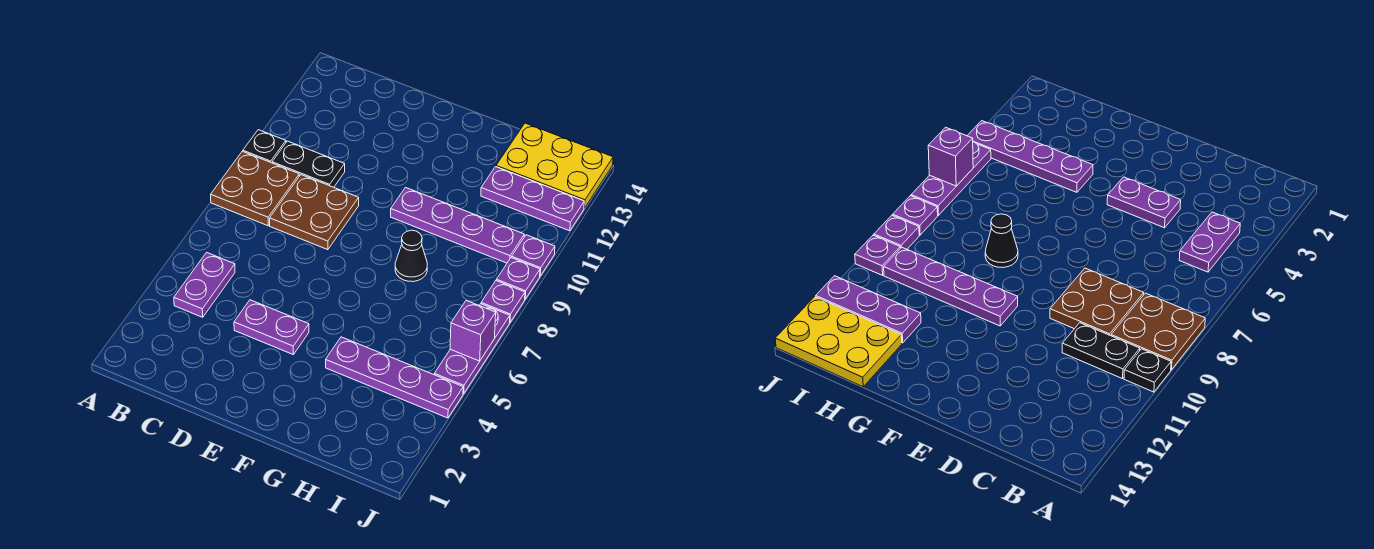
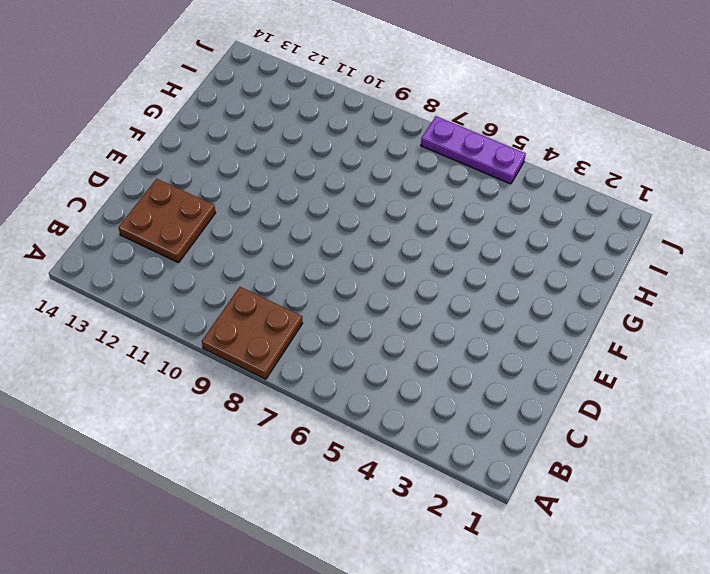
brown 2x2 plate [118,179,216,263] -> brown 2x2 plate moved to [270,175,359,250]
none -> black 1x1 plate [243,130,286,163]
none -> purple 1x2 plate [174,252,235,317]
none -> black 1x2 plate [272,141,345,187]

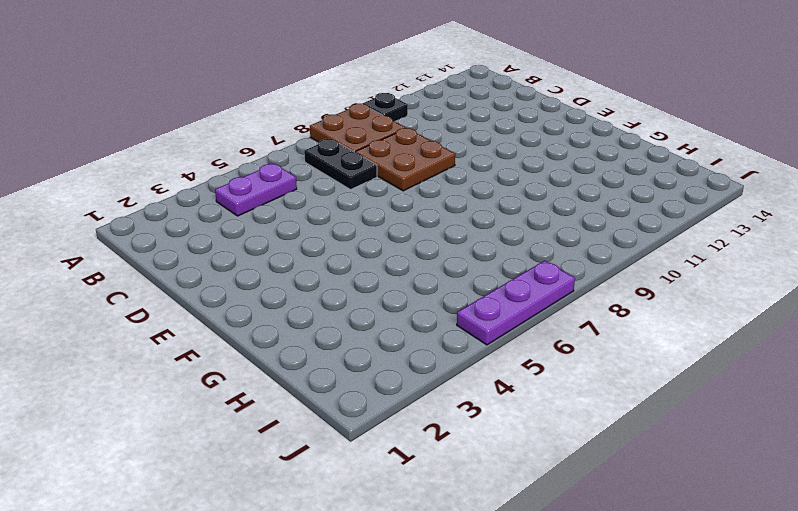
black 1x2 plate [304,139,377,190] -> black 1x2 plate moved to [272,141,345,187]
none -> purple 1x2 plate [234,300,309,355]
none -> purple 1x4 plate [391,188,524,263]
none -> purple 1x4 plate [326,337,463,418]

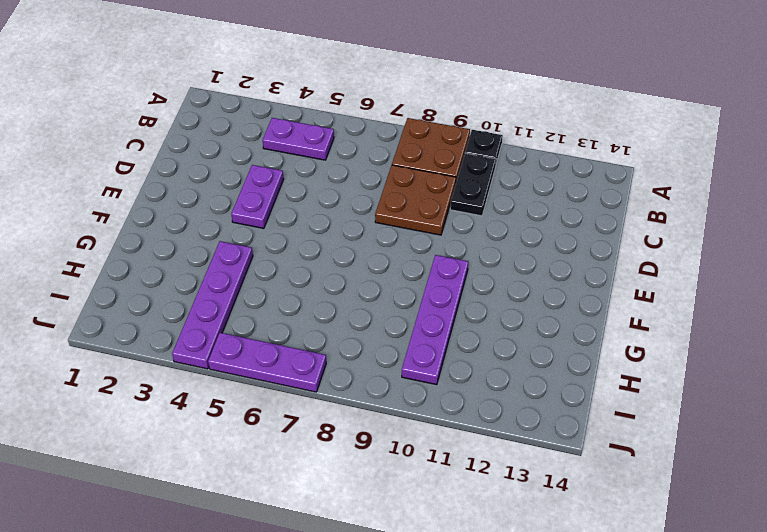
none -> black 1x1 cone [395,230,427,282]
none -> purple 1x3 plate [481,167,584,231]
none -> yellow 2x3 plate [496,123,613,208]

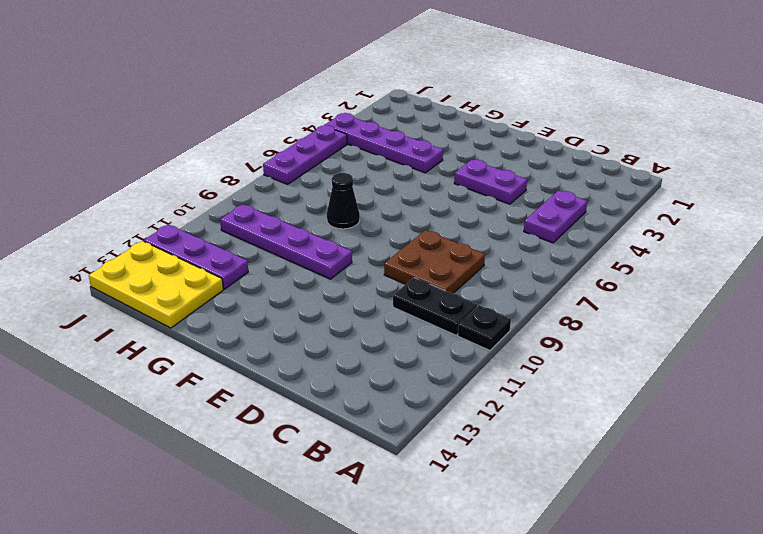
none -> brown 2x2 plate [211,151,299,226]
none -> purple 1x1 plate [481,281,525,322]
none -> purple 1x1 plate [496,258,540,299]

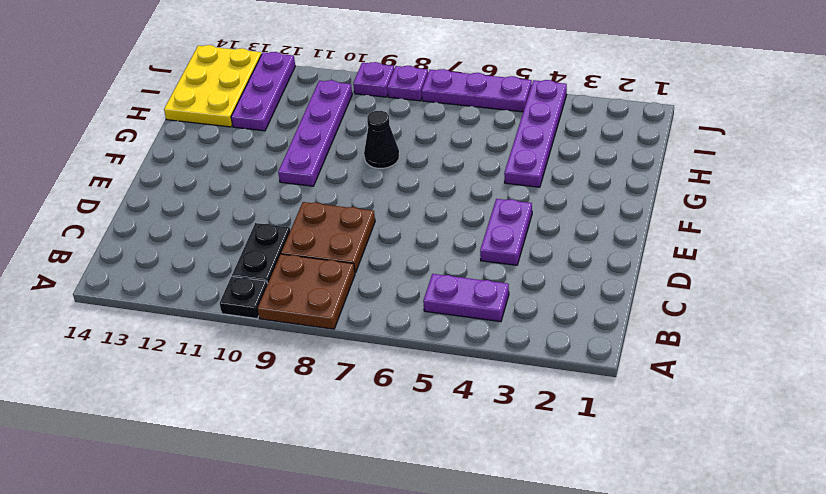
none -> purple 1x1 plate [512,235,555,276]
none -> purple 1x1 brick [450,301,496,361]

